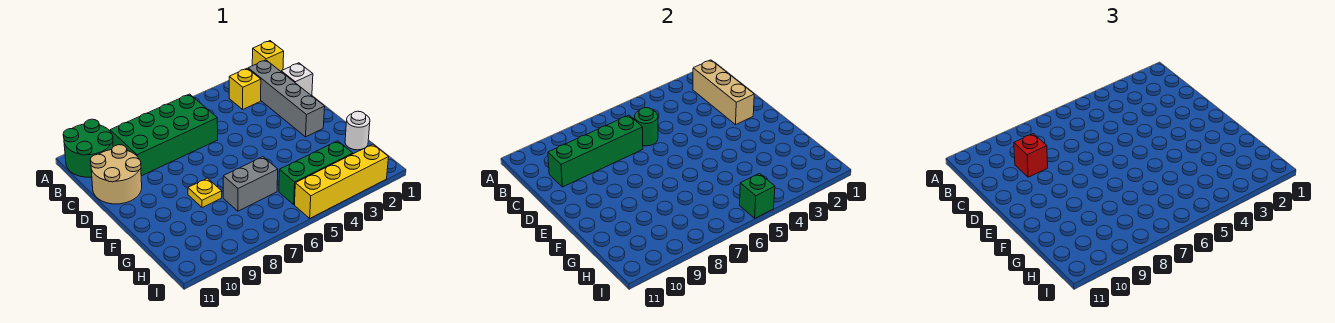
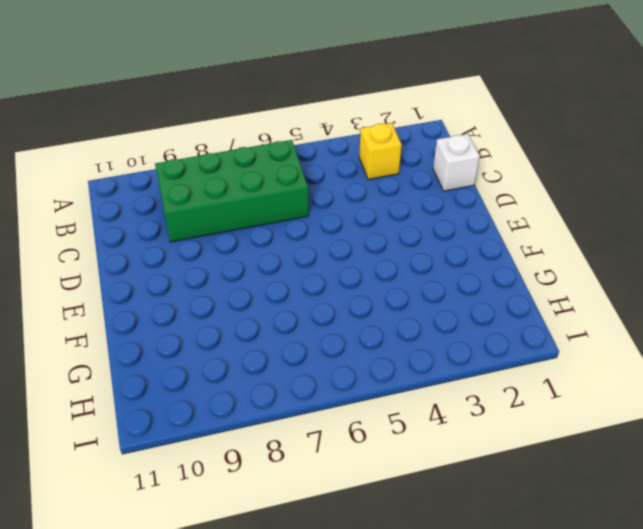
none -> yellow 1x1 brick [252,41,284,71]
none -> green 2x2 round brick [63,119,113,177]
none -> grey 1x4 brick [248,60,325,137]

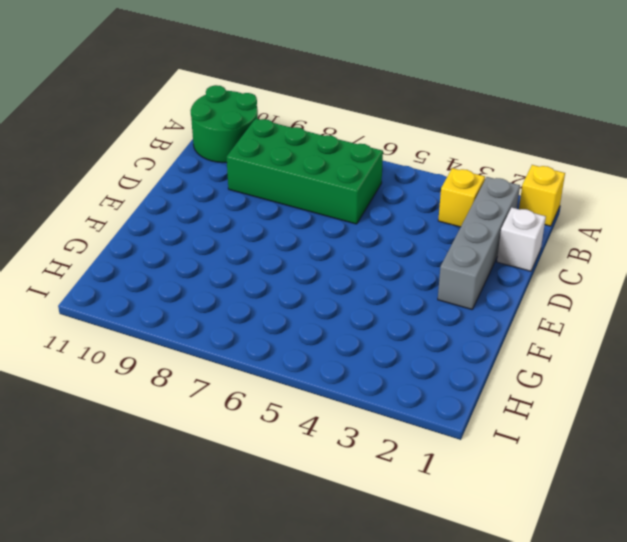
none -> tan 2x2 round brick [90,145,142,204]
none -> yellow 1x1 plate [188,178,222,208]
none -> white 1x1 round brick [345,111,370,150]

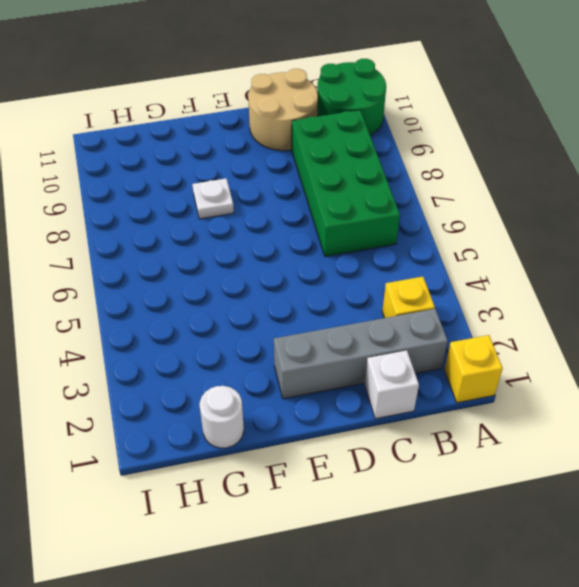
white 1x1 plate [192,178,234,219] -> yellow 1x1 plate [188,178,222,208]
none -> grey 1x2 brick [223,157,278,211]
none -> green 1x3 brick [279,141,353,204]
none -> yellow 1x4 brick [295,144,389,218]

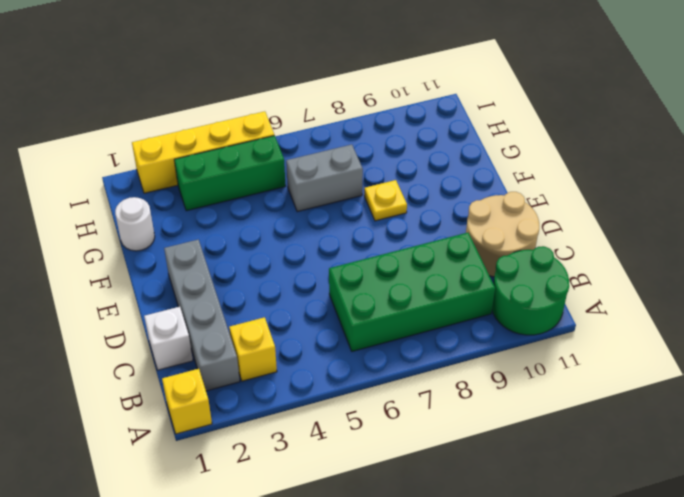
none -> tan 1x3 brick [693,60,754,125]
none -> green 1x1 round brick [635,108,658,146]
none -> green 1x4 brick [548,115,643,187]

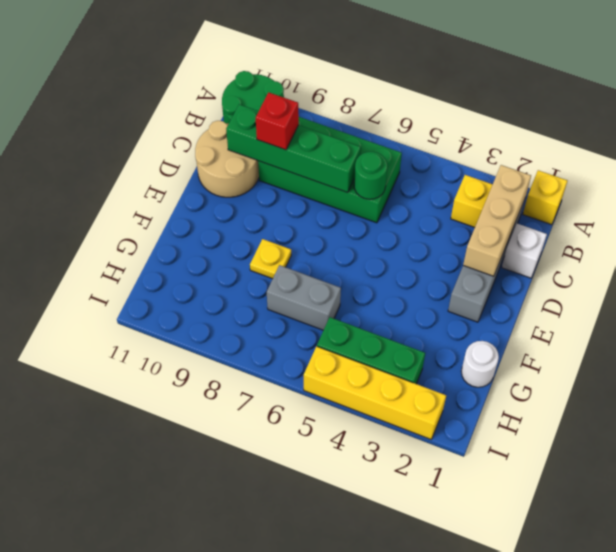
none -> green 1x1 brick [740,173,775,218]

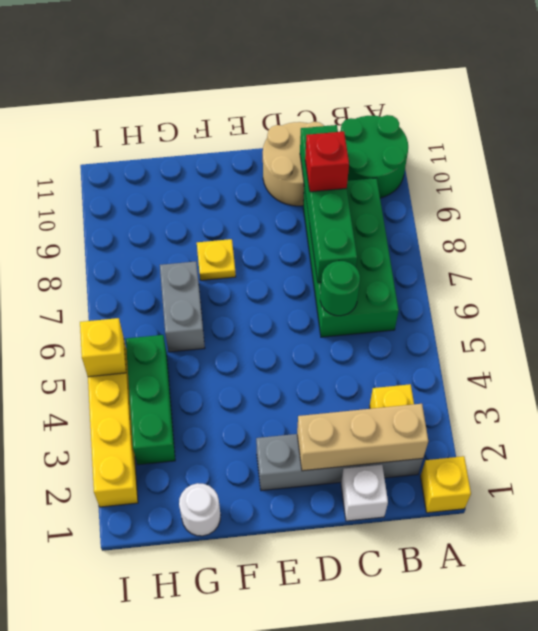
yellow 1x1 brick [80,318,126,377] -> green 1x1 brick [740,173,775,218]

